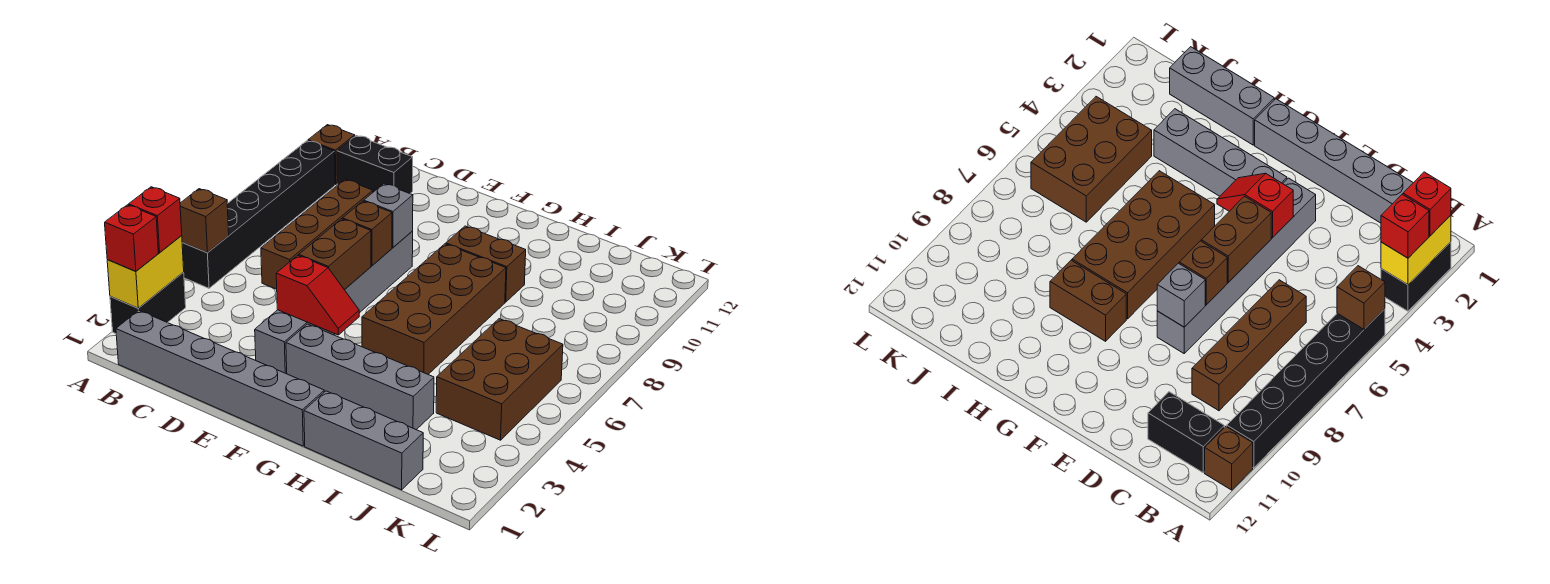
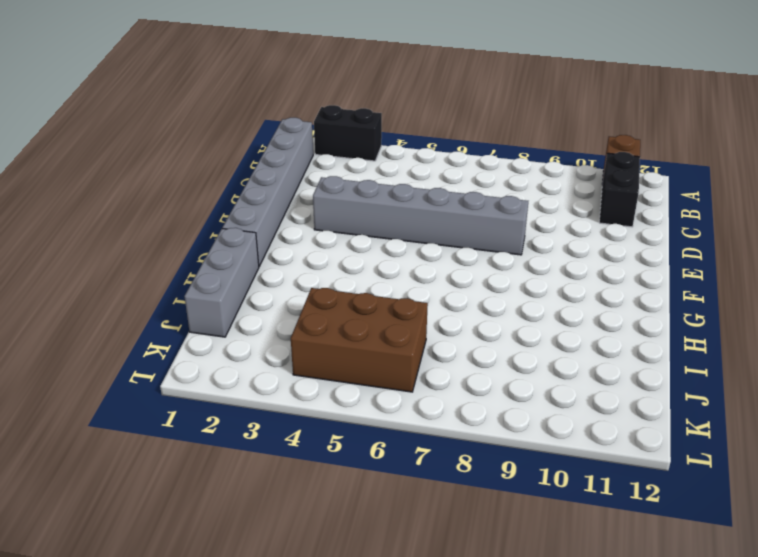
none -> black 1x6 brick [182,141,335,288]
none -> brown 1x4 brick [261,179,373,289]
none -> grey 1x4 brick [286,324,434,430]

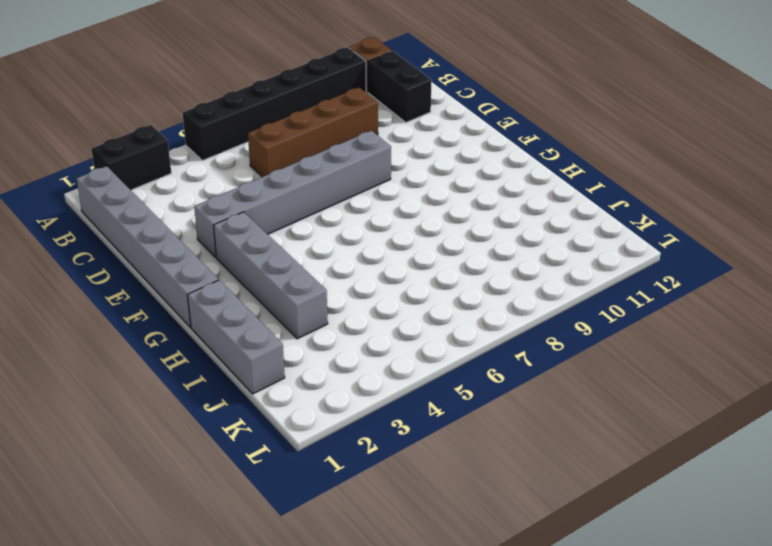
none -> brown 2x4 brick [362,244,506,374]
none -> brown 1x2 brick [446,226,526,302]
none -> brown 2x3 brick [436,319,563,440]

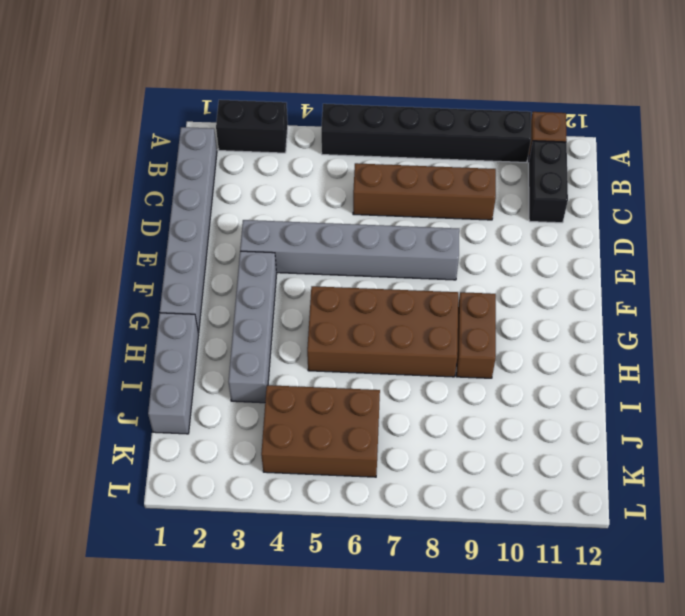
none -> yellow 1x2 brick [107,235,184,308]
none -> brown 1x1 brick [180,189,229,253]
none -> red 1x2 slope [276,255,359,335]

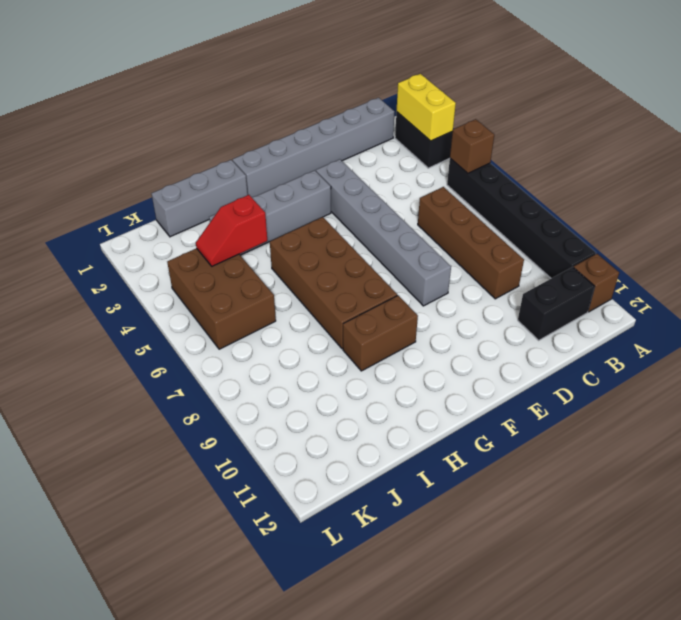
red 1x2 slope [196,195,267,266] -> red 1x2 slope moved to [276,255,359,335]
none -> brown 1x2 brick [299,219,371,290]
none -> brown 1x1 brick [342,201,392,266]
none -> grey 1x1 brick [364,184,413,247]

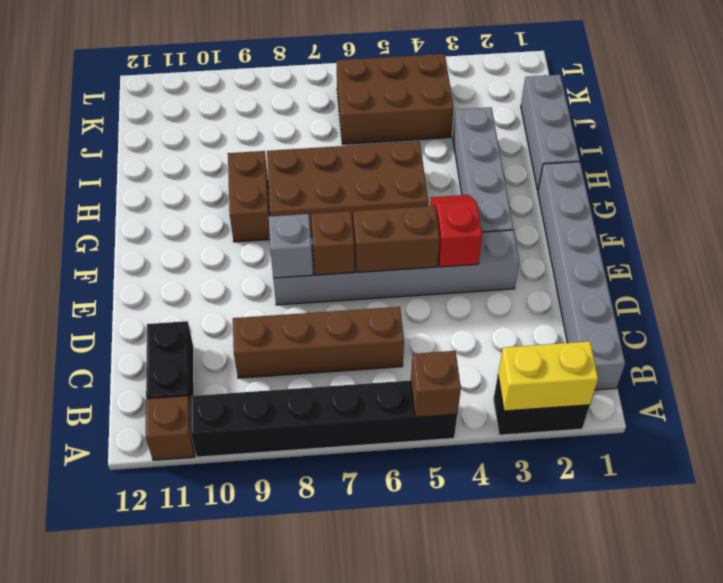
none -> red 1x1 brick [105,205,158,271]
none -> red 1x1 brick [129,187,182,253]

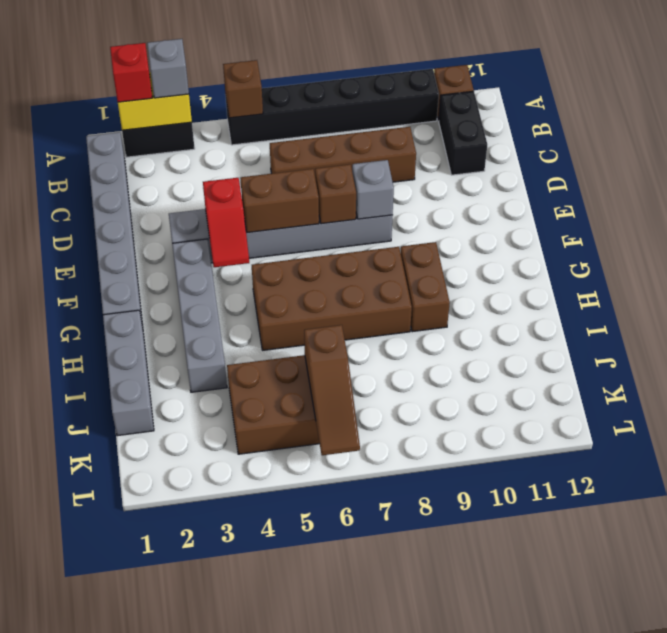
grey 1x1 brick [147,39,189,98] -> red 1x1 brick [129,187,182,253]
brown 1x3 slope [304,325,360,455] -> none

